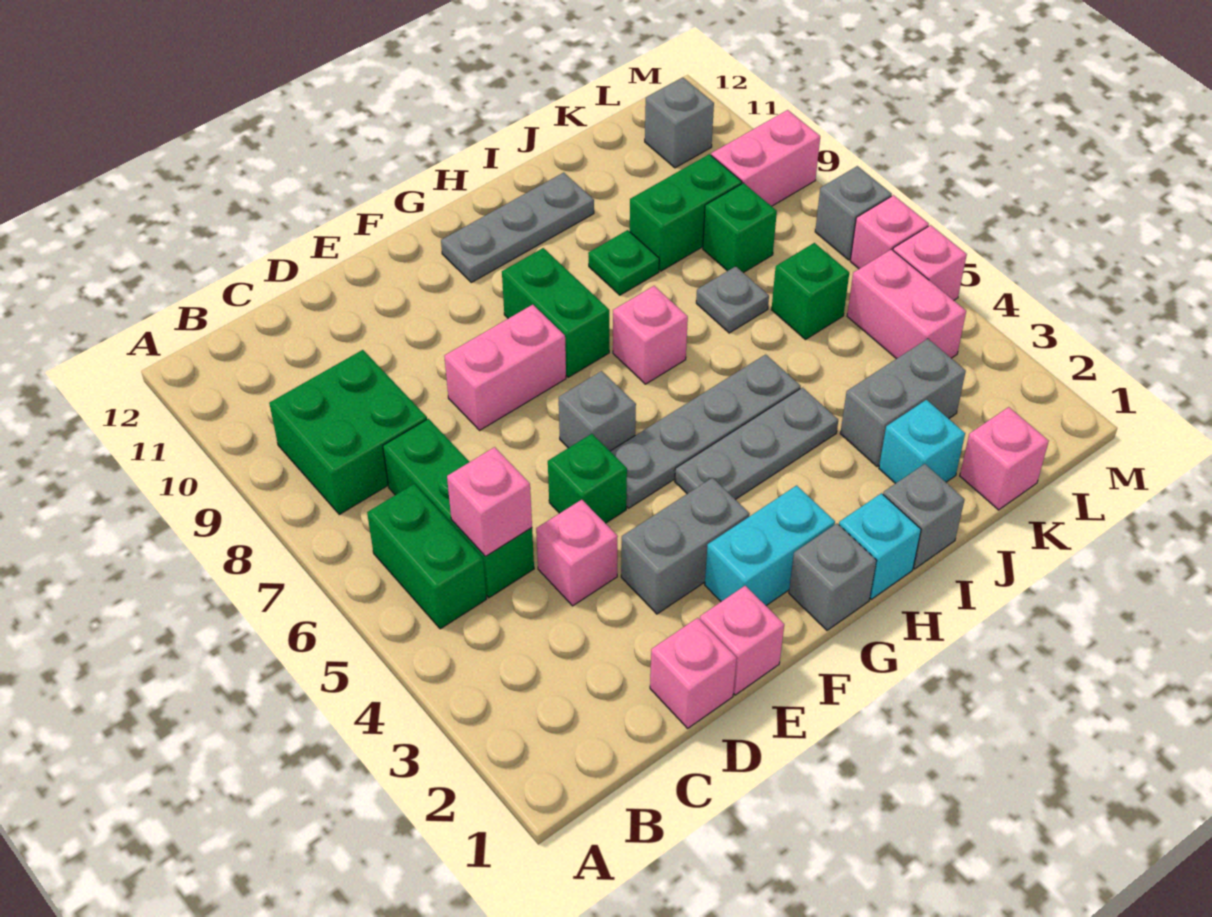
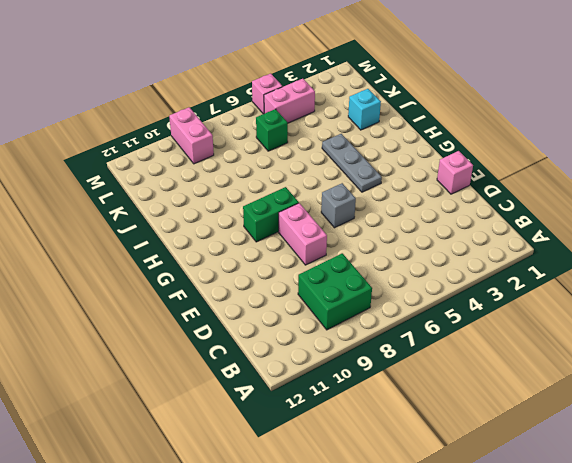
none -> green 1x2 brick [367,484,486,629]
none -> green 1x3 brick [383,419,534,598]
none -> pink 1x1 brick [650,618,737,728]
none -> pink 1x1 brick [536,500,618,606]

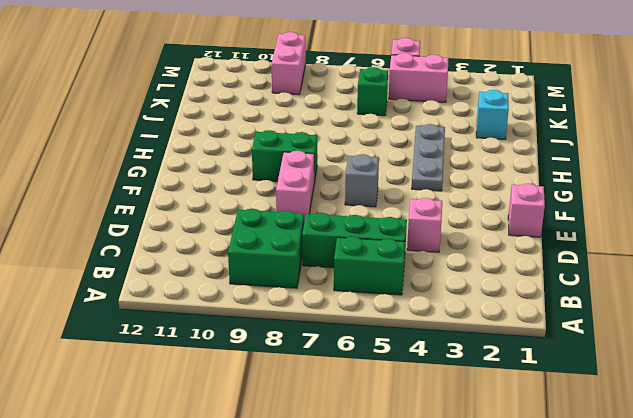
none -> pink 1x1 brick [650,618,737,728]
none -> grey 1x2 brick [621,478,750,614]
none -> green 1x1 brick [548,434,627,523]
none -> cyan 1x2 brick [705,485,835,605]

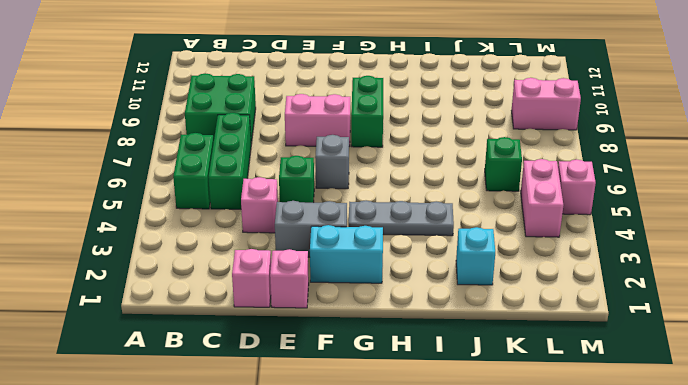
none -> grey 1x4 plate [610,354,801,508]
none -> grey 1x1 brick [789,524,877,630]
none -> grey 1x3 plate [441,173,594,282]
none -> cyan 1x1 brick [839,493,921,599]

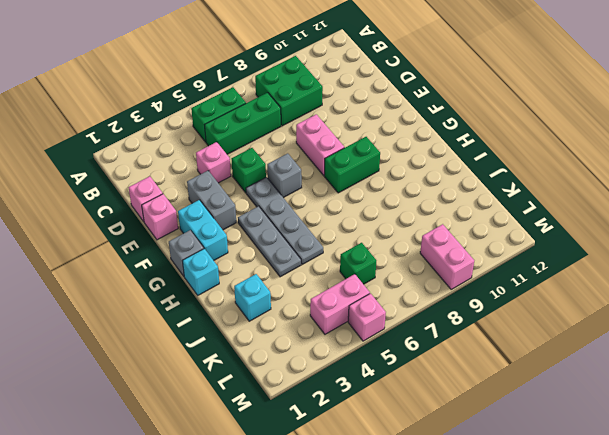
none -> grey 1x3 plate [441,173,594,282]
none -> pink 1x1 brick [613,286,688,384]
none -> grey 1x1 brick [883,464,965,569]
none -> green 1x1 plate [588,230,659,295]

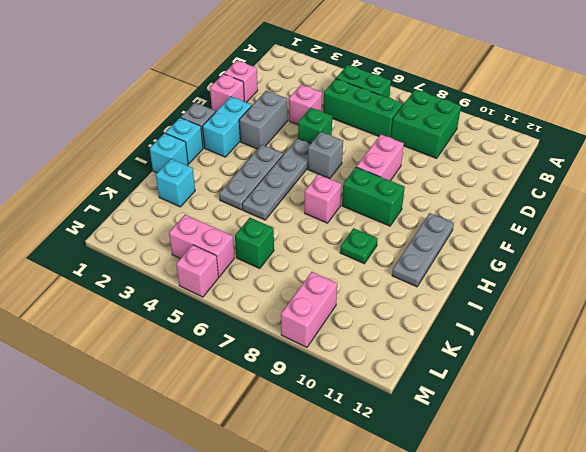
cyan 1x1 brick [150,133,188,173] -> grey 1x1 brick [883,464,965,569]
none -> grey 1x2 brick [840,339,966,467]
none -> grey 1x1 plate [696,266,769,333]
none -> green 1x2 brick [630,154,742,271]
none -> pink 1x1 brick [960,407,1049,510]

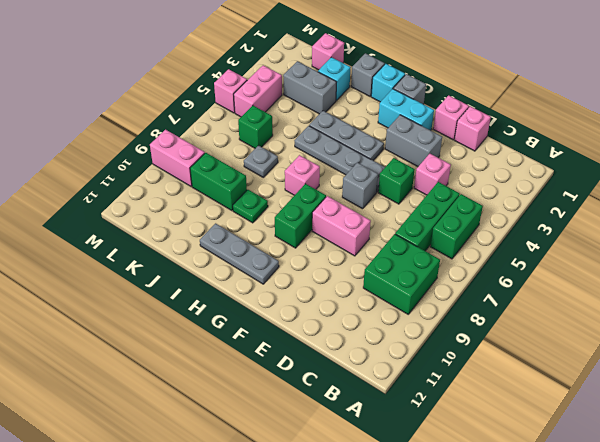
none -> green 1x1 brick [703,183,777,273]
none -> grey 1x1 brick [645,77,714,168]
none -> pink 1x1 brick [850,195,929,269]
none -> grey 1x1 brick [815,166,892,260]

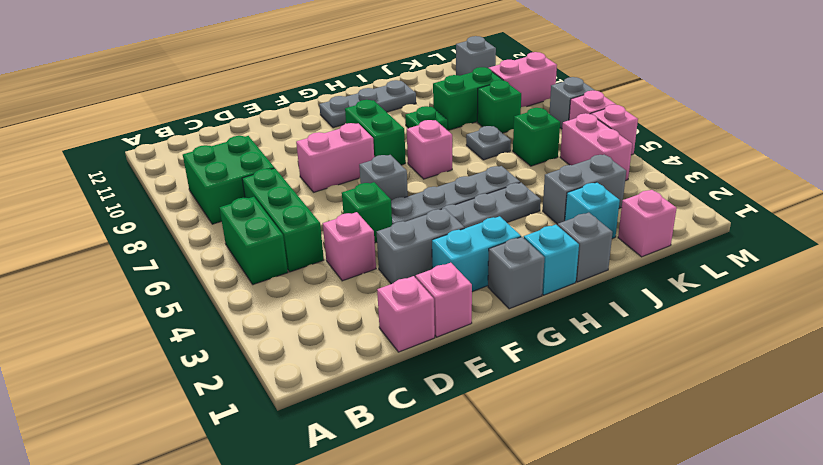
none -> pink 1x1 brick [447,447,532,556]

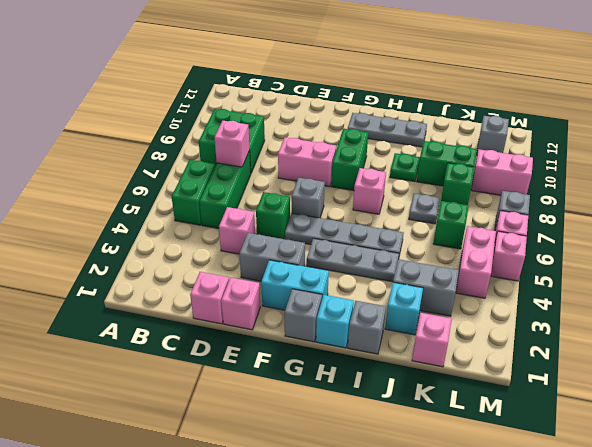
pink 1x1 brick [214,121,250,167] -> pink 1x1 brick moved to [447,447,532,556]

